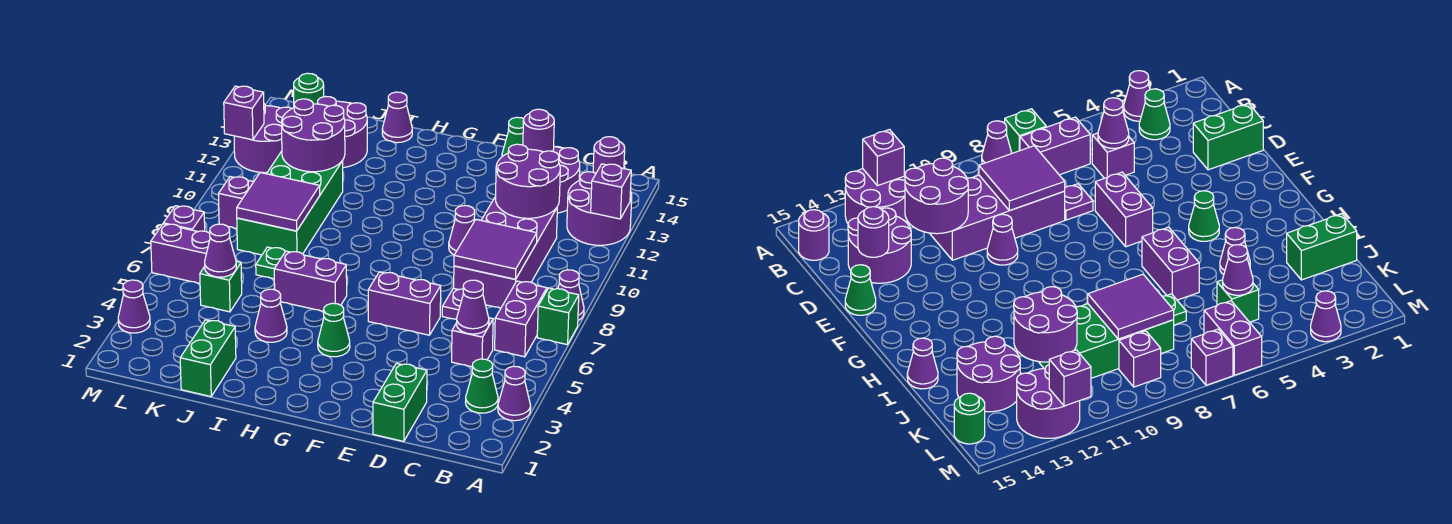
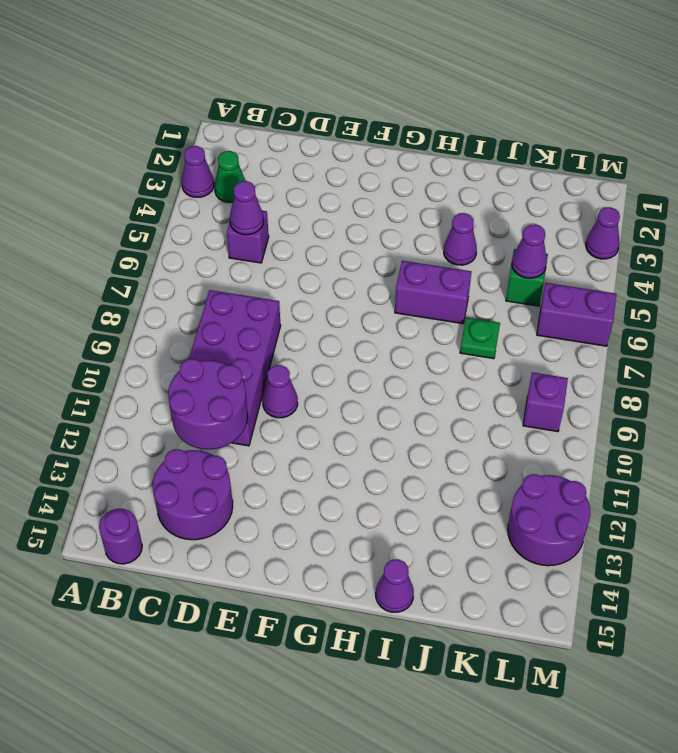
none -> green 1x1 brick [537,288,579,345]
none -> purple 1x1 cone [558,270,584,320]
none -> purple 2x2 round brick [567,172,632,245]
none -> purple 1x2 brick [495,281,547,357]

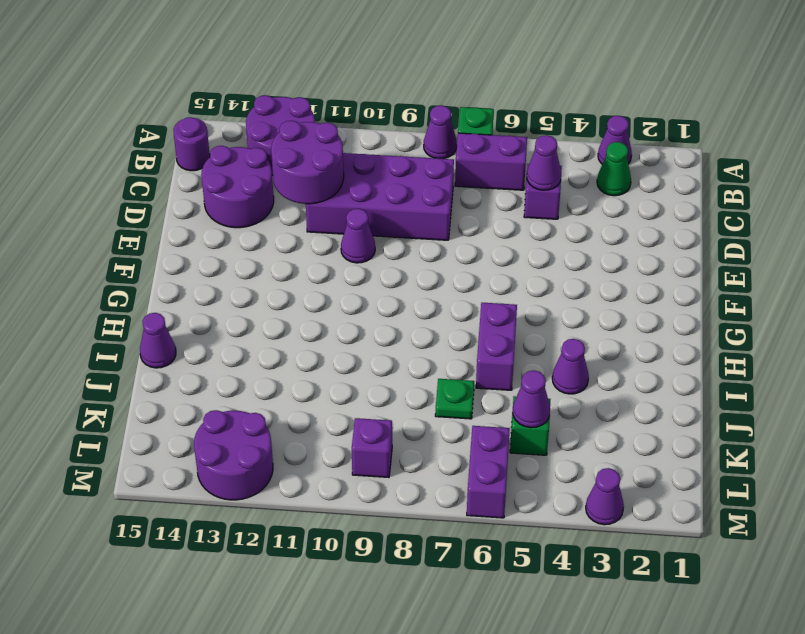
none -> green 1x2 brick [373,363,427,441]
none -> purple 1x1 plate [442,288,463,320]
none -> purple 1x2 brick [368,272,441,335]
none -> green 1x1 cone [502,117,524,156]

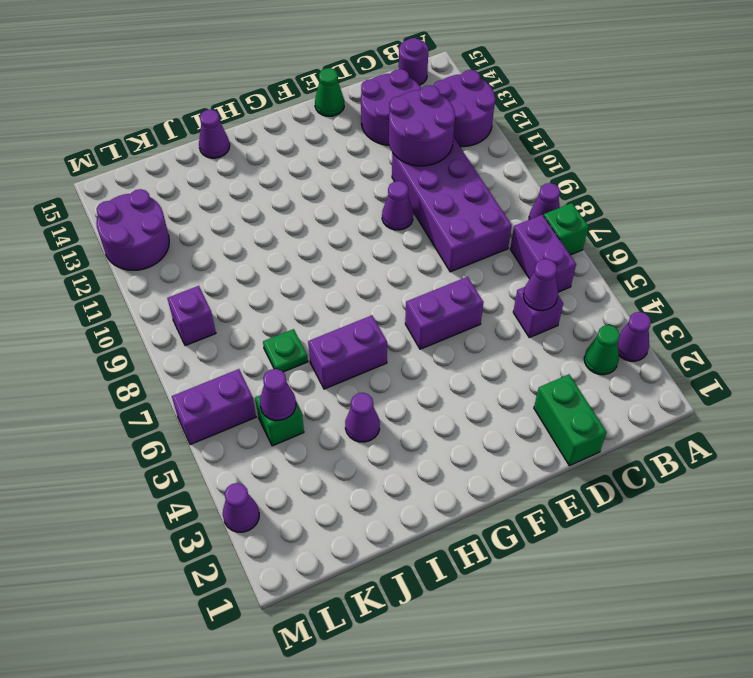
none -> purple 1x1 plate [442,288,463,320]
none -> green 1x1 cone [318,303,350,357]
none -> green 1x2 brick [180,320,236,397]
none -> green 2x4 brick [237,151,343,255]

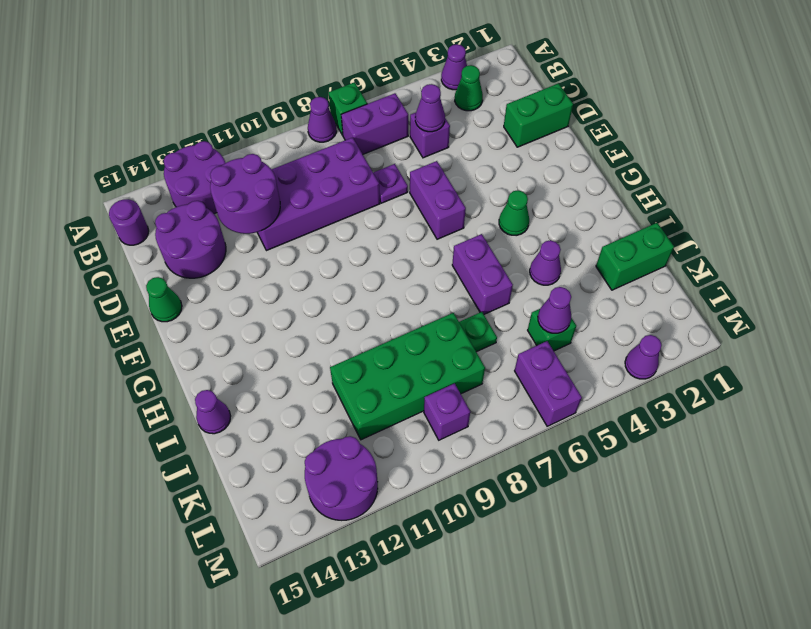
none -> purple 1x1 cone [449,206,475,255]
none -> purple 2x2 round brick [317,97,367,168]
none -> green 1x1 round brick [294,73,324,104]
none -> purple 1x1 brick [163,206,205,232]

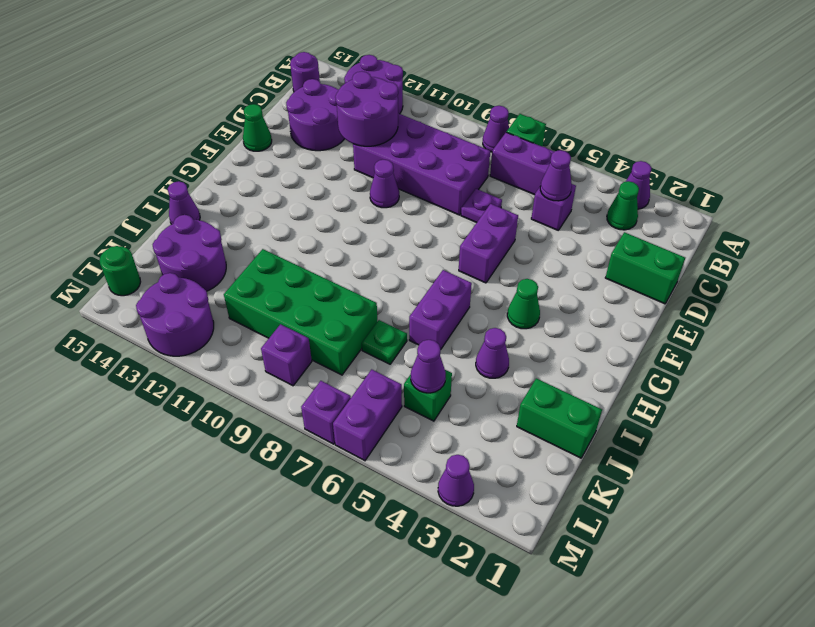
none -> purple 1x1 brick [591,164,631,219]
none -> purple 2x2 tile [454,219,537,279]
none -> purple 1x1 round brick [523,109,554,152]
none -> purple 2x2 tile [237,172,320,231]

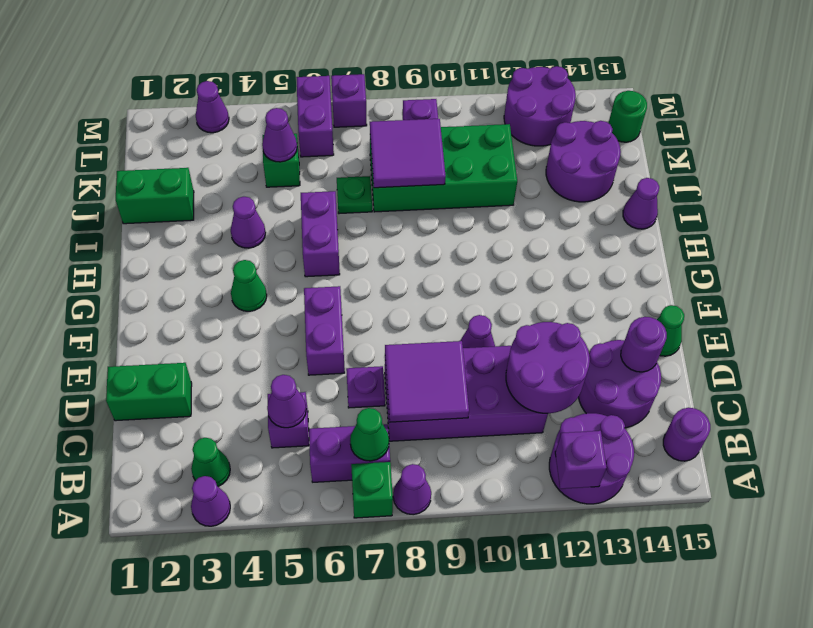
green 1x1 cone [350,408,389,461] -> none
none -> purple 2x2 round brick [282,99,345,172]
none -> purple 1x1 brick [224,86,264,140]

